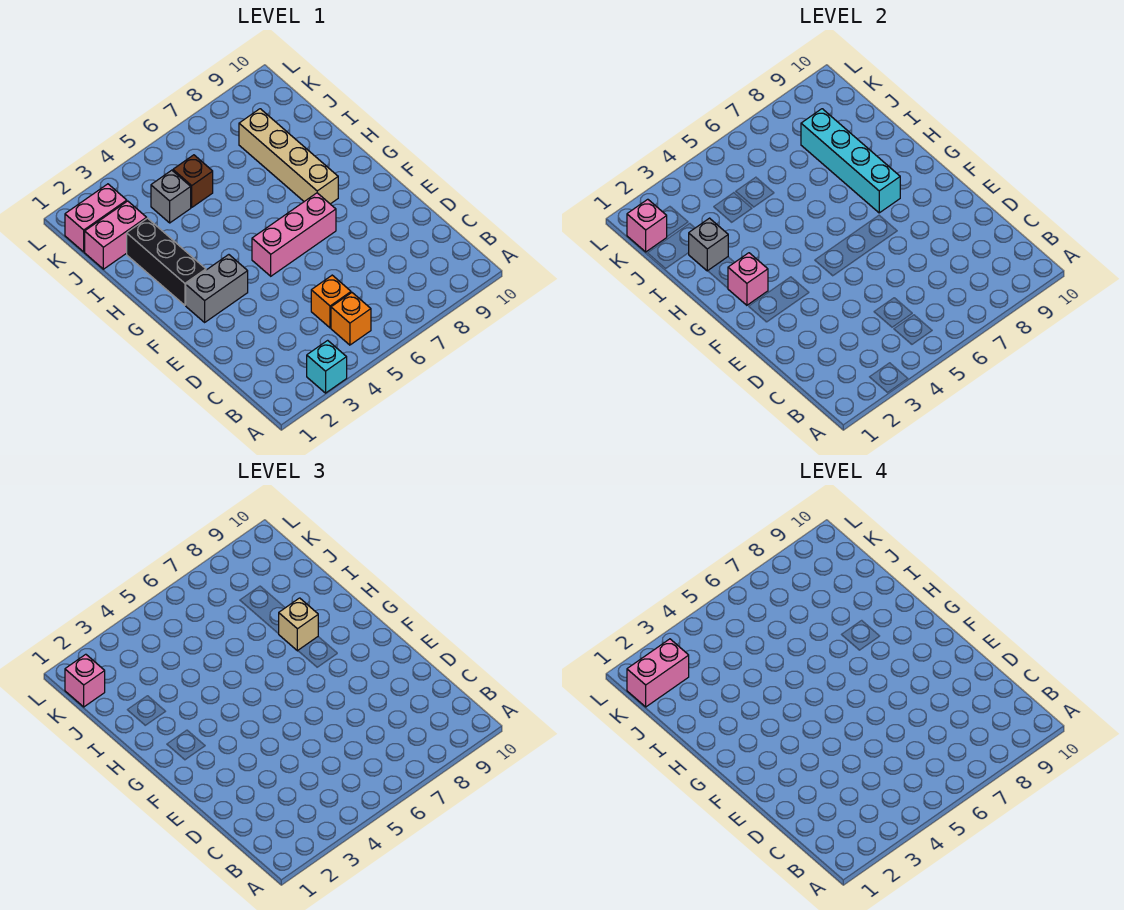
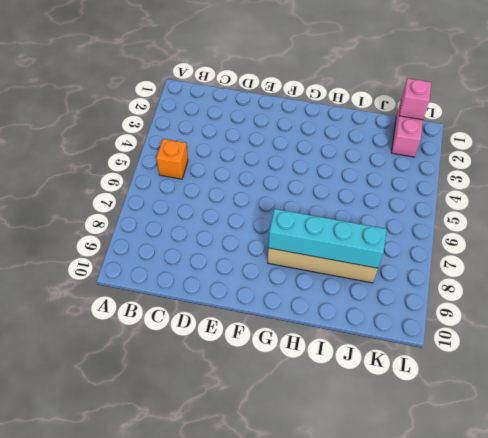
none -> cyan 1x1 brick [307,340,347,393]
none -> orange 1x1 brick [311,275,351,328]
none -> grey 1x2 brick [186,255,248,322]

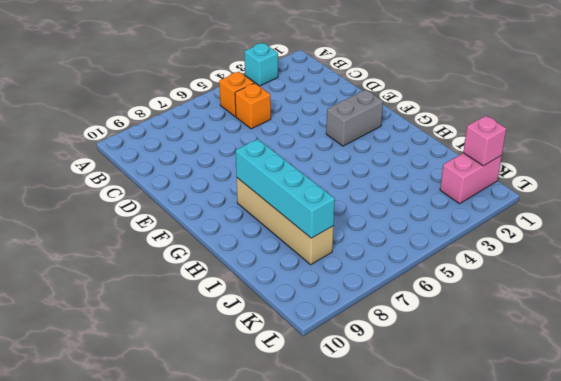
none -> pink 1x3 brick [252,193,336,276]
none -> black 1x3 brick [127,218,206,305]
none -> pink 1x2 brick [85,201,147,269]

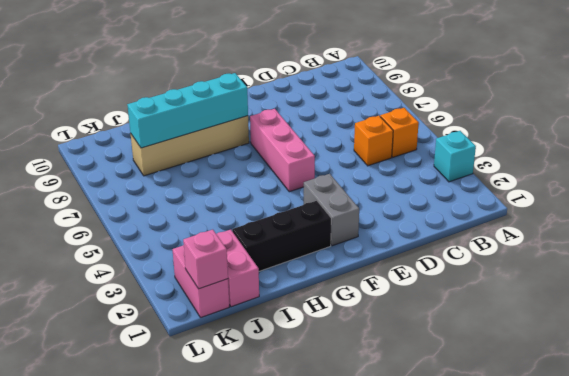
none -> grey 1x1 brick [151,170,191,223]
none -> brown 1x1 brick [173,155,213,207]
none -> pink 1x1 brick [728,253,768,305]

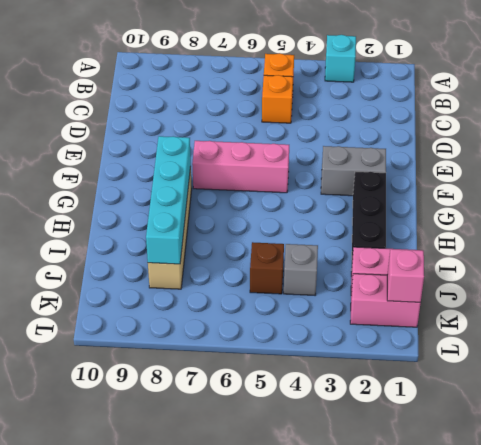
none -> pink 1x1 brick [728,253,768,305]
none -> grey 1x1 brick [689,218,728,271]
none -> tan 1x1 brick [279,598,318,651]

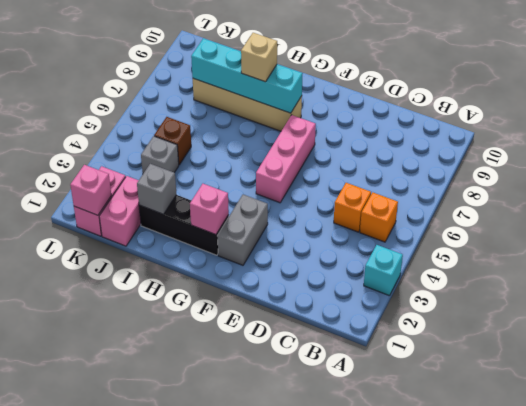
none -> pink 1x1 brick [65,654,105,707]
none -> pink 1x2 brick [627,639,689,707]

